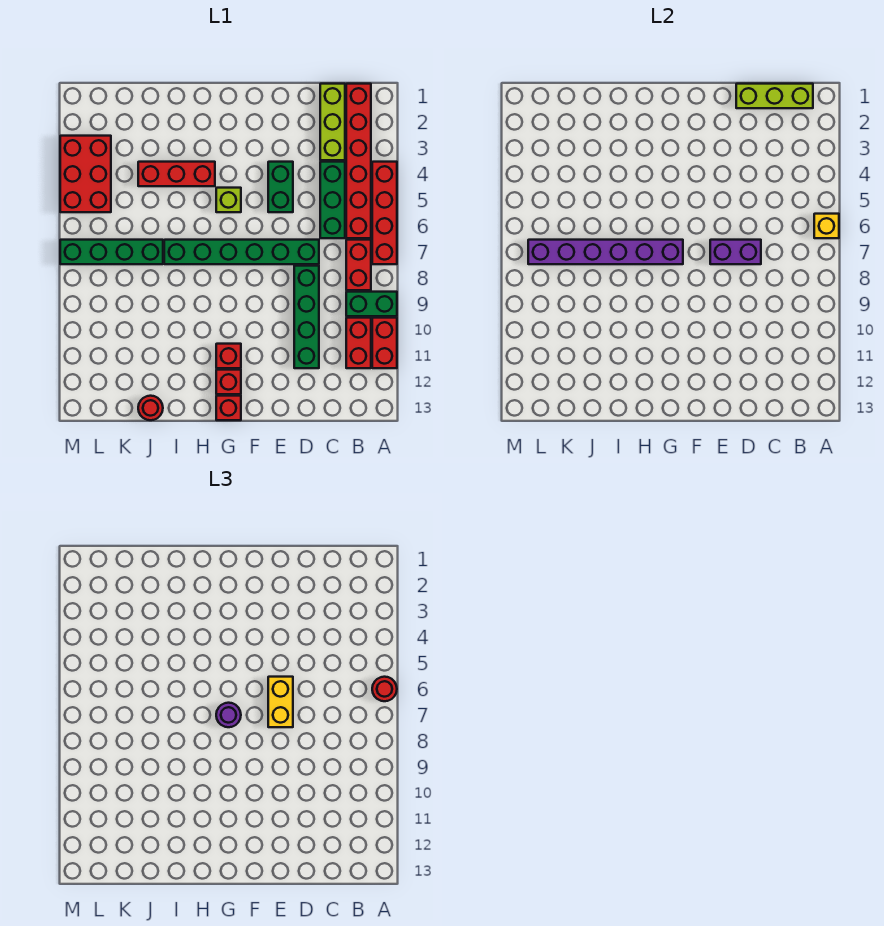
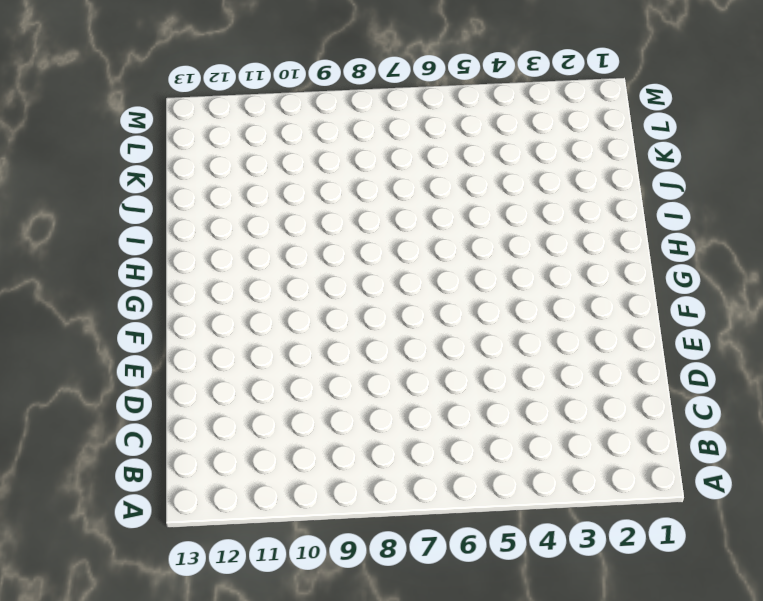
none -> red 1x4 brick [372,162,397,264]
none -> green 1x2 brick [346,292,397,316]
none -> red 1x2 brick [372,318,397,368]

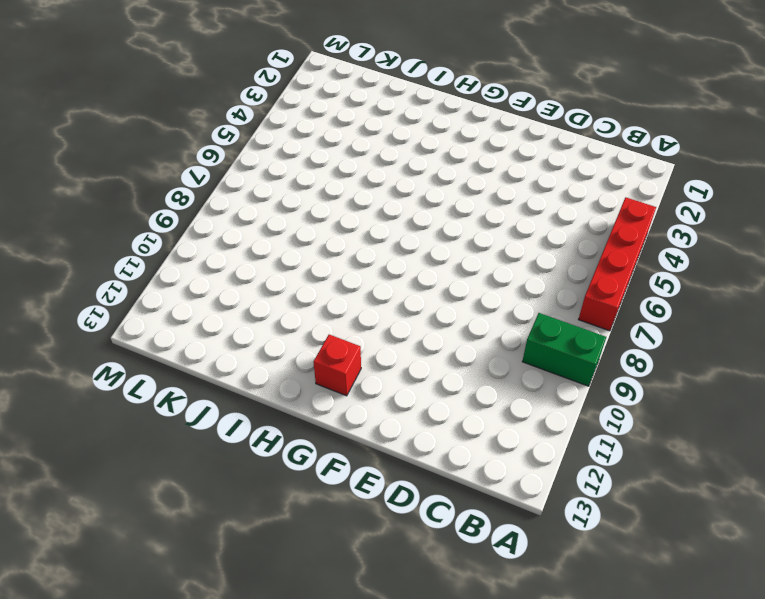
none -> red 1x2 brick [372,318,397,368]
none -> red 1x6 brick [346,84,371,238]
none -> red 1x2 brick [346,240,371,290]

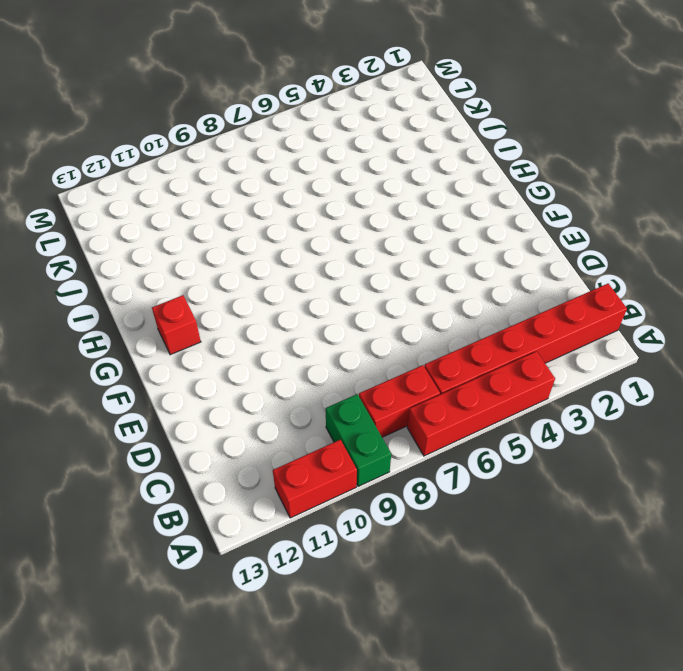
none -> red 1x2 brick [346,318,371,368]
none -> lime 1x3 brick [320,84,345,160]
none -> green 1x3 brick [320,162,345,238]

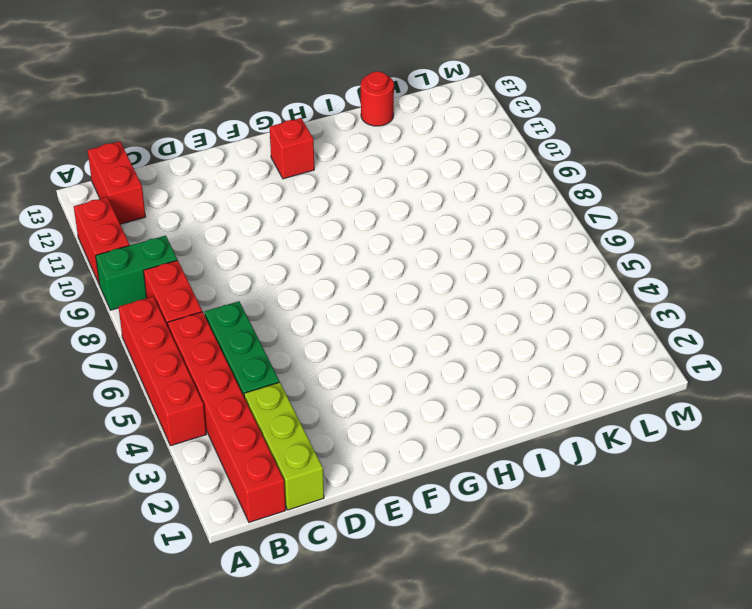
red 1x2 brick [88,141,145,224] -> red 1x2 brick moved to [346,318,371,368]
none -> green 1x6 brick [164,240,319,264]
none -> green 1x4 brick [294,266,319,368]
none -> green 1x2 brick [268,162,293,212]

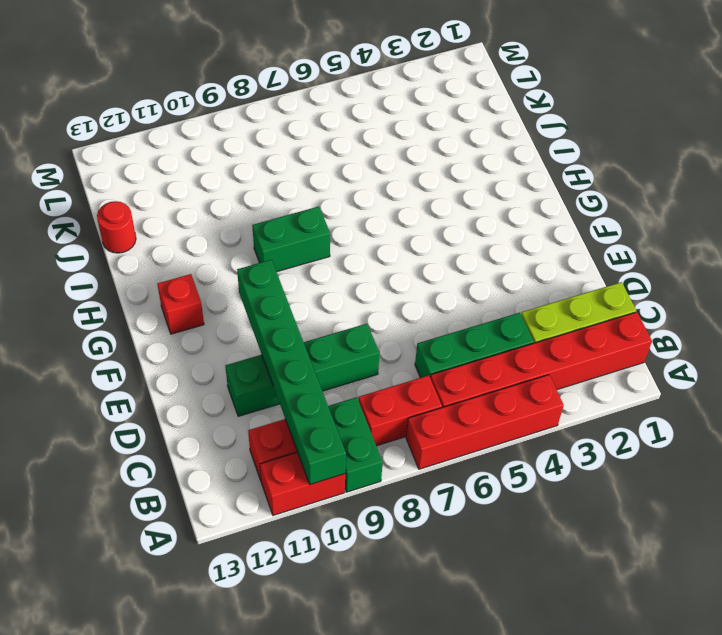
green 1x6 brick [237,260,346,484] -> green 1x6 brick moved to [164,240,319,264]
green 1x2 brick [252,206,330,272] -> green 1x2 brick moved to [268,162,293,212]
none -> lime 1x1 brick [216,188,241,212]
none -> red 1x1 brick [216,344,241,368]
none -> red 1x1 brick [216,396,241,420]

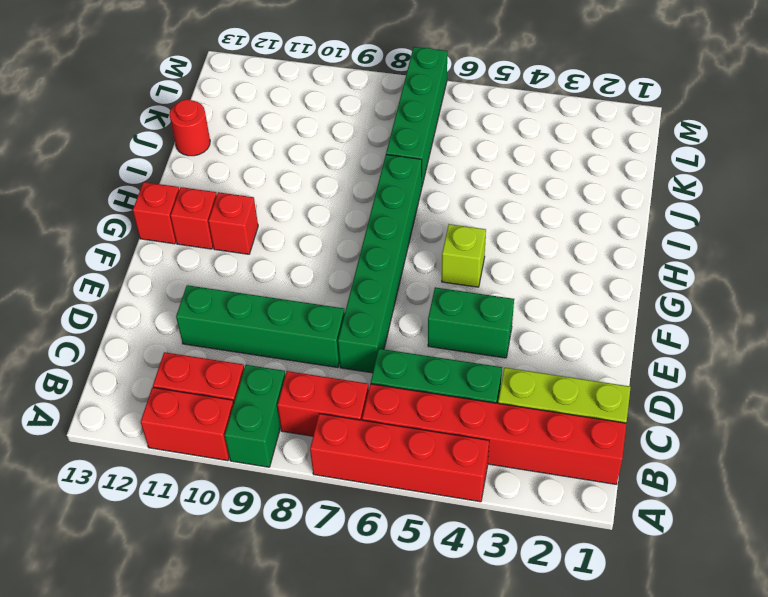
none -> red 1x3 brick [138,162,215,186]
none -> red 2x3 brick [60,136,111,212]
none -> yellow 1x1 brick [814,214,839,238]

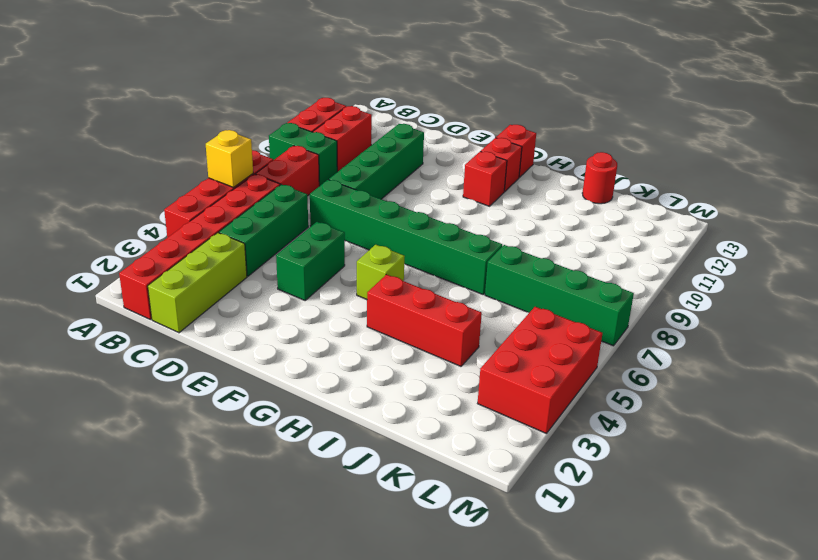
none -> lime 1x3 brick [736,84,813,108]
none -> purple 1x2 brick [710,240,761,264]
none -> purple 1x6 brick [528,240,683,264]

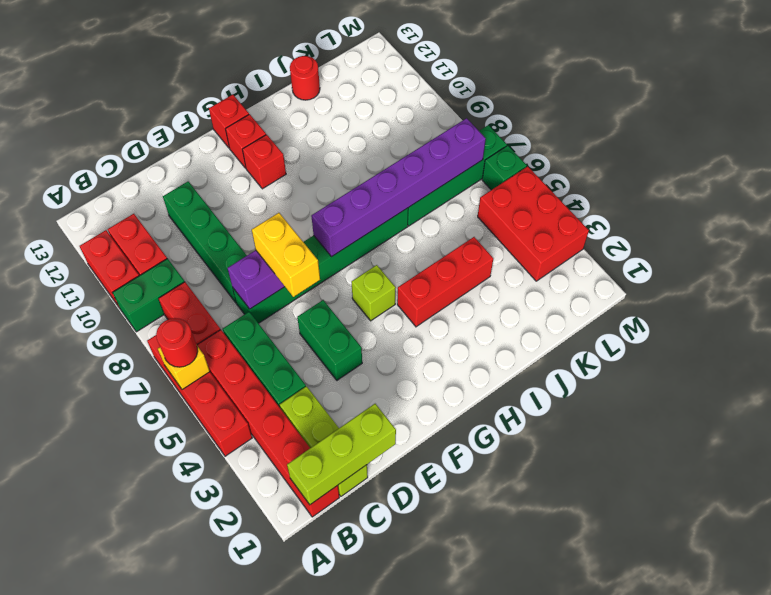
green 1x1 brick [482,146,527,190] -> none
none -> purple 1x1 round brick [216,703,241,727]

